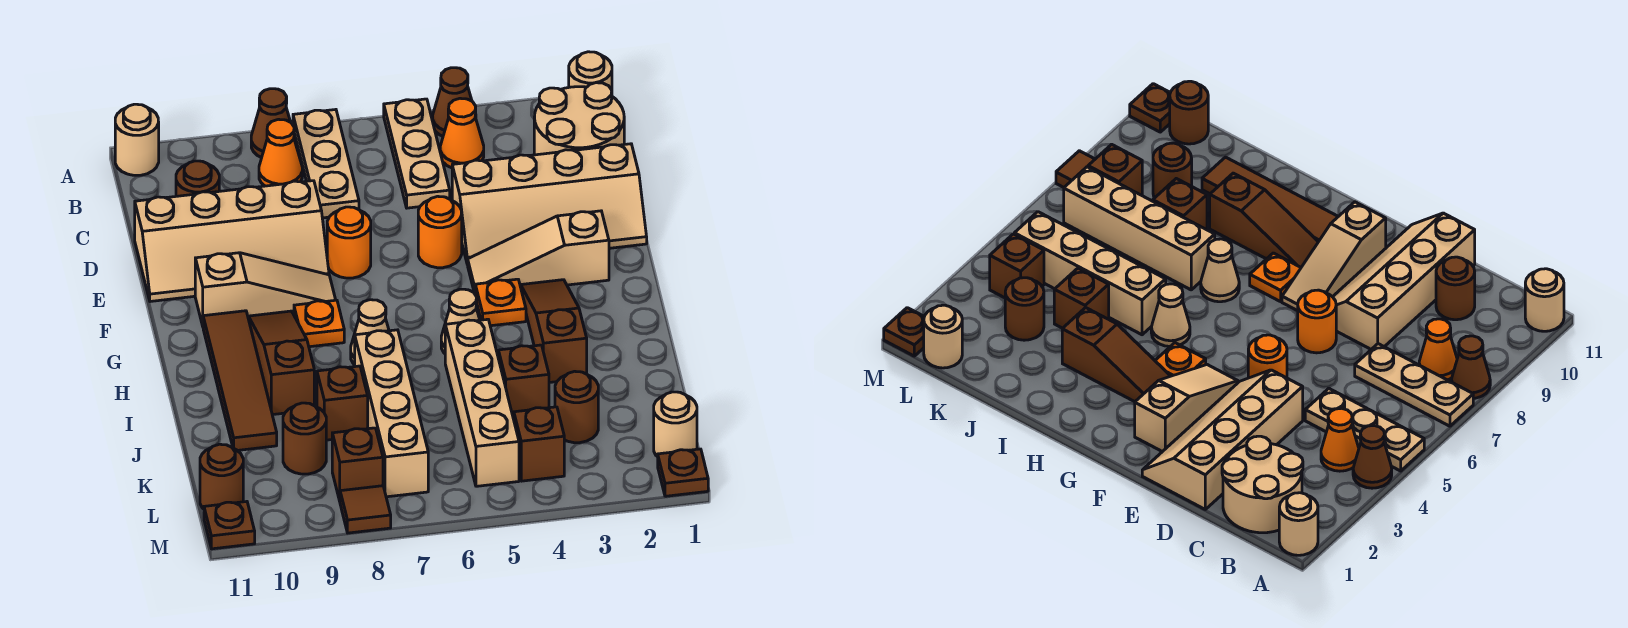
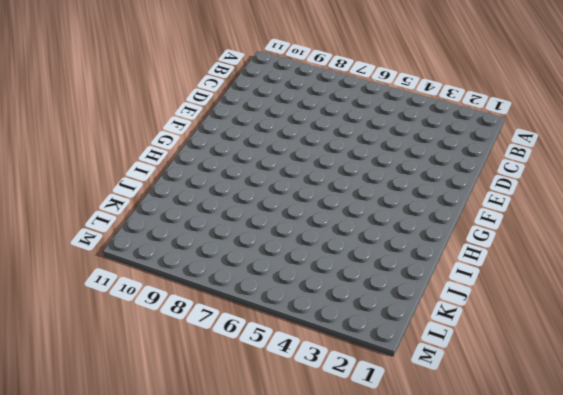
none -> tan 1x1 round brick [569,52,612,90]
none -> brown 1x1 cone [433,68,476,136]
none -> tan 1x3 plate [384,99,450,208]
none -> tan 1x3 plate [293,110,359,218]

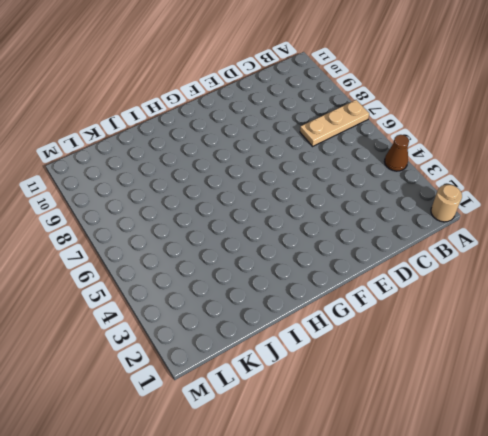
none -> tan 1x3 plate [384,99,450,208]
none -> brown 1x1 cone [251,89,295,157]
none -> tan 1x1 round brick [115,104,159,175]
none -> tan 2x2 round brick [534,83,624,155]

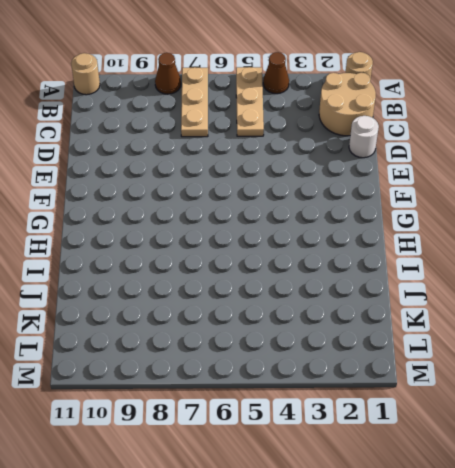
white 1x1 round brick [349,116,379,158] -> tan 2x4 slope [452,144,647,264]
none -> orange 1x1 cone [440,98,484,168]
none -> orange 1x1 cone [259,119,302,186]
none -> brown 1x1 round brick [176,161,219,196]
none -> tan 2x4 slope [135,181,329,302]

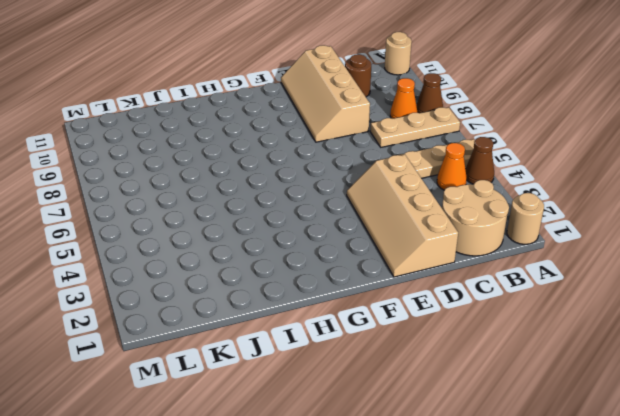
none -> orange 1x1 round brick [418,196,462,268]
none -> orange 1x1 round brick [327,207,371,278]
none -> tan 1x3 slope [467,211,609,294]
none -> tan 1x3 slope [195,253,336,326]

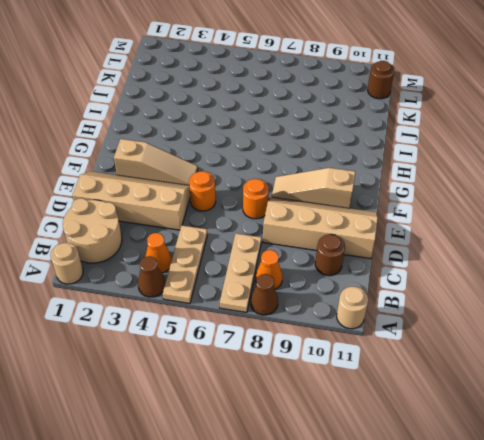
none -> brown 1x3 slope [521,280,587,383]
none -> orange 1x1 plate [475,279,526,326]
none -> orange 1x1 plate [294,300,344,347]
none -> brown 1x3 slope [249,311,314,415]

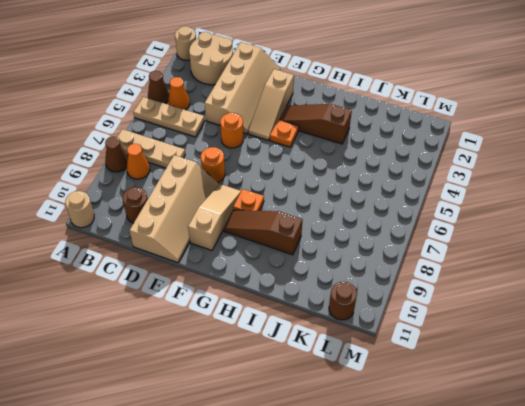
none -> brown 1x4 tile [203,311,277,450]
none -> tan 1x1 cone [441,289,480,353]
none -> tan 1x1 cone [351,300,389,365]
none -> tan 1x4 brick [445,319,519,486]

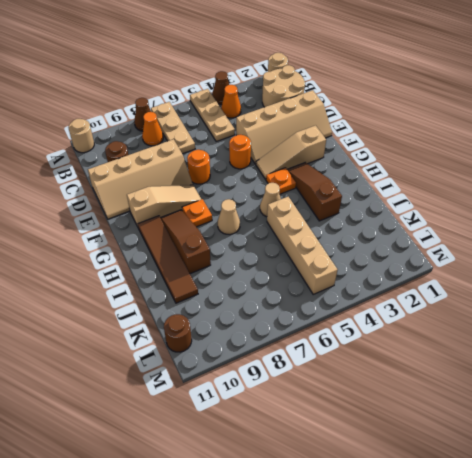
none -> tan 1x4 brick [355,330,428,497]
none -> brown 1x1 brick [498,345,549,419]
none -> brown 1x1 brick [317,366,368,440]
none -> brown 1x1 round brick [555,371,598,443]

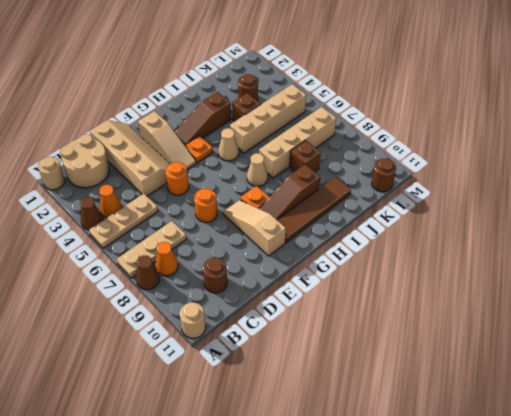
none -> tan 2x4 slope [135,181,329,302]
none -> brown 1x1 round brick [283,403,326,474]
none -> tan 1x1 round brick [654,392,697,457]
none -> brown 1x1 brick [514,407,564,481]

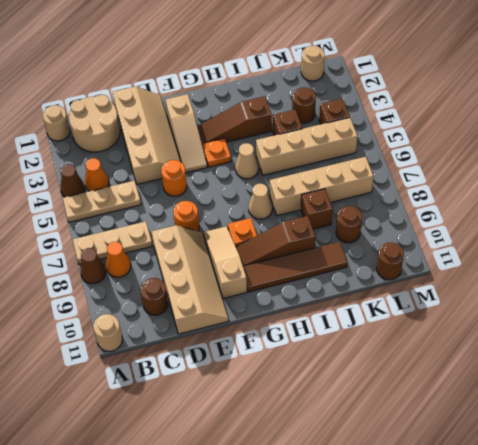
none -> brown 1x1 brick [332,428,383,501]
none -> brown 1x1 plate [658,449,708,496]
none -> brown 1x1 tile [340,486,391,533]
none -> brown 1x1 plate [204,502,255,549]

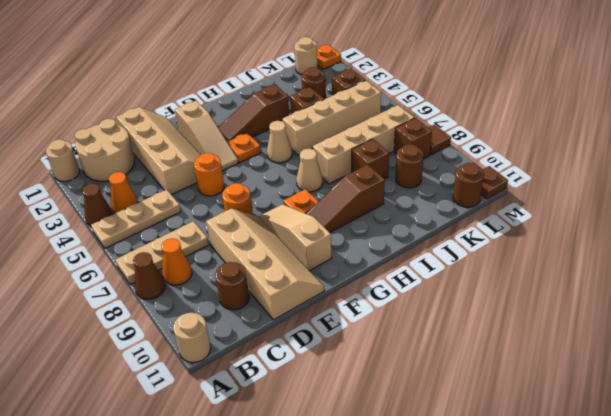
orange 1x1 plate [317,45,341,69] -> brown 1x1 plate [658,449,708,496]
none -> brown 1x4 tile [203,311,277,450]

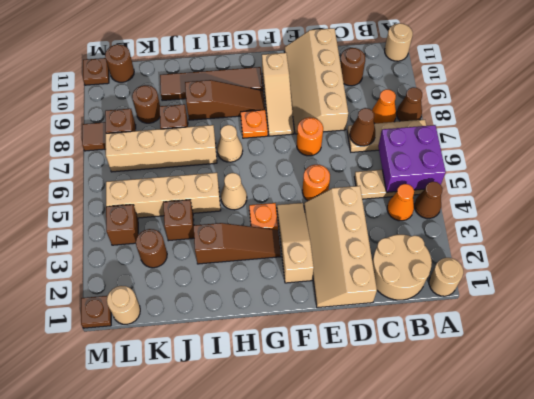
purple 2x2 brick [378,125,446,192] -> none
brown 1x1 cone [350,108,375,146] -> none

